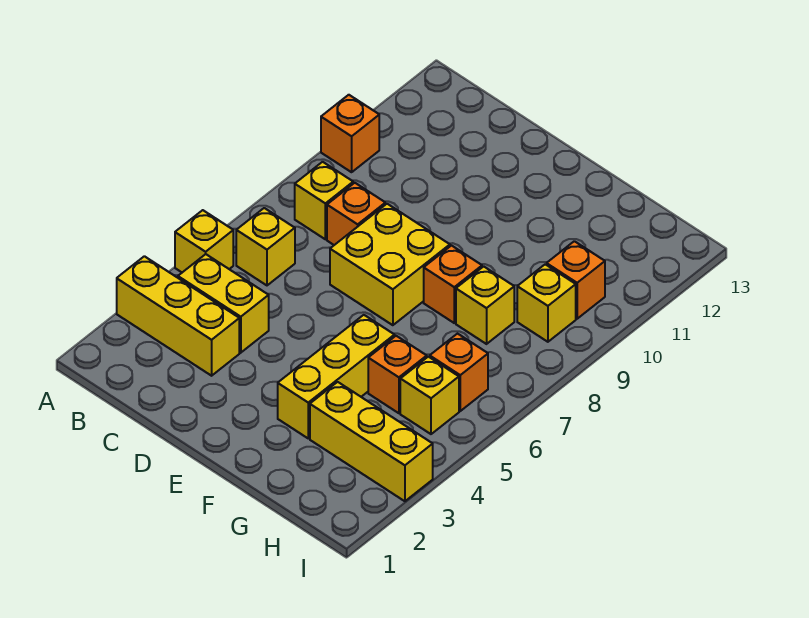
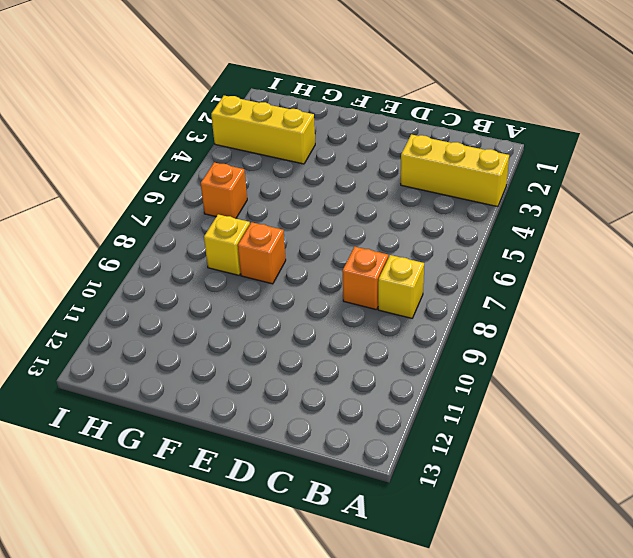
none -> yellow 1x1 brick [175,210,233,272]
none -> orange 1x1 brick [321,95,379,172]
none -> yellow 1x2 brick [178,254,269,353]

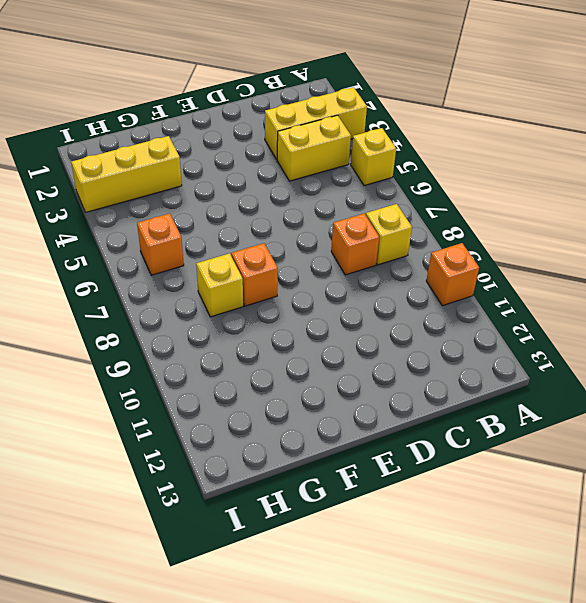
none -> yellow 1x1 brick [236,208,295,285]
none -> yellow 2x2 brick [330,204,450,325]
none -> yellow 1x3 brick [278,315,395,438]

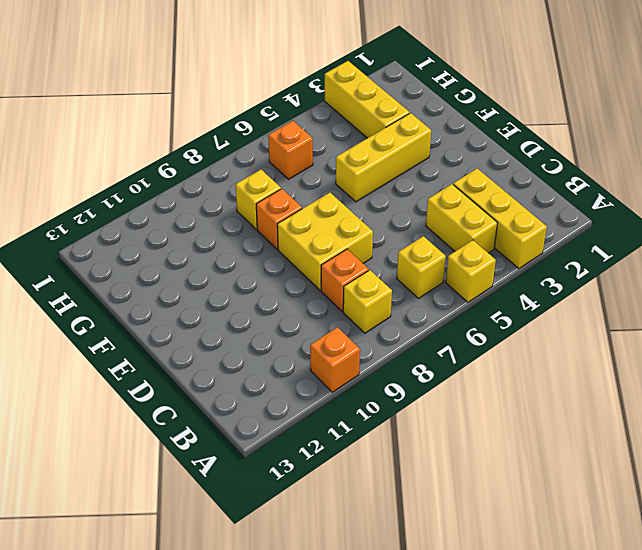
none -> orange 1x1 brick [368,336,427,413]
none -> yellow 1x1 brick [400,357,459,434]
none -> yellow 1x1 brick [517,264,576,342]

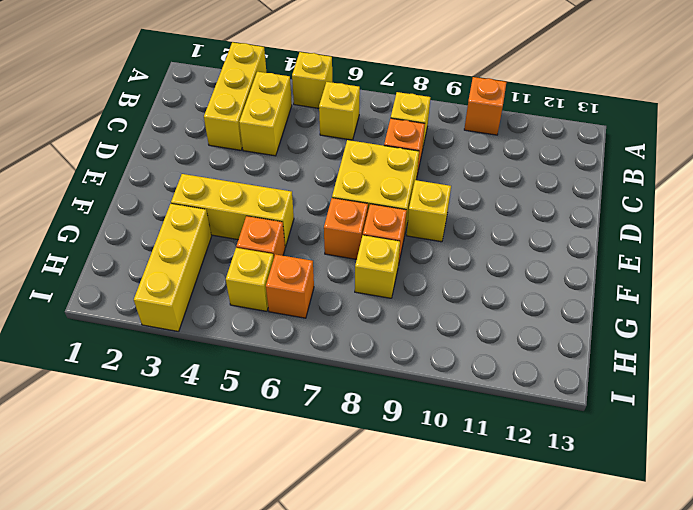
yellow 1x1 brick [407,180,451,242] -> yellow 1x1 brick moved to [517,264,576,342]
orange 1x1 brick [324,198,368,259] -> orange 1x1 brick moved to [547,241,605,319]

